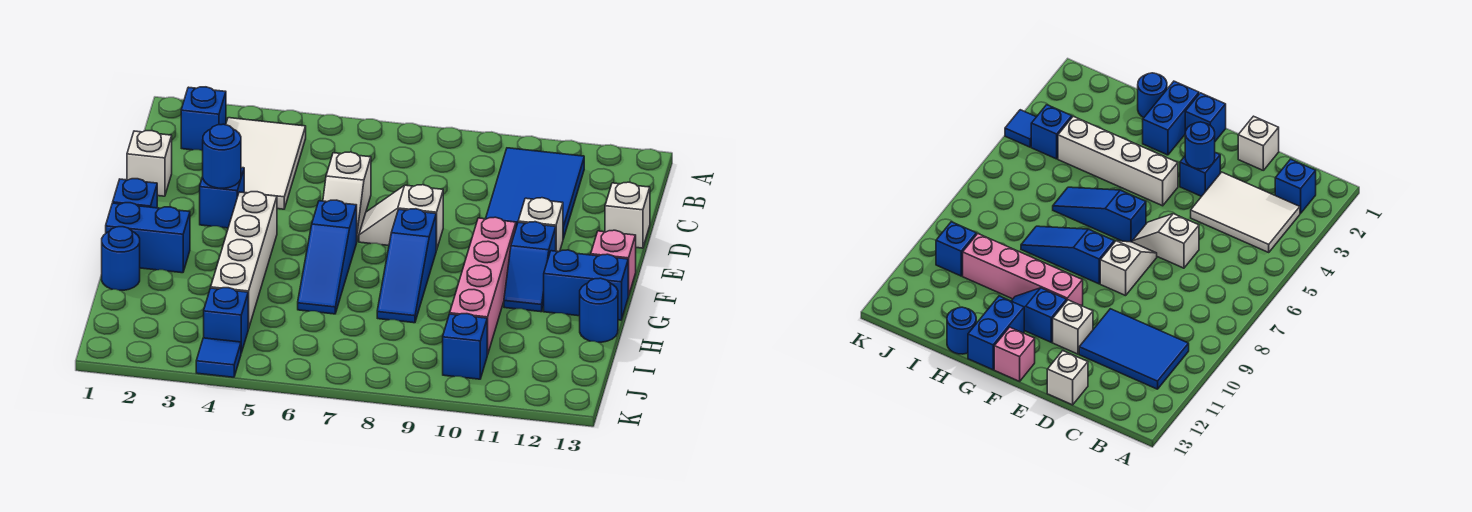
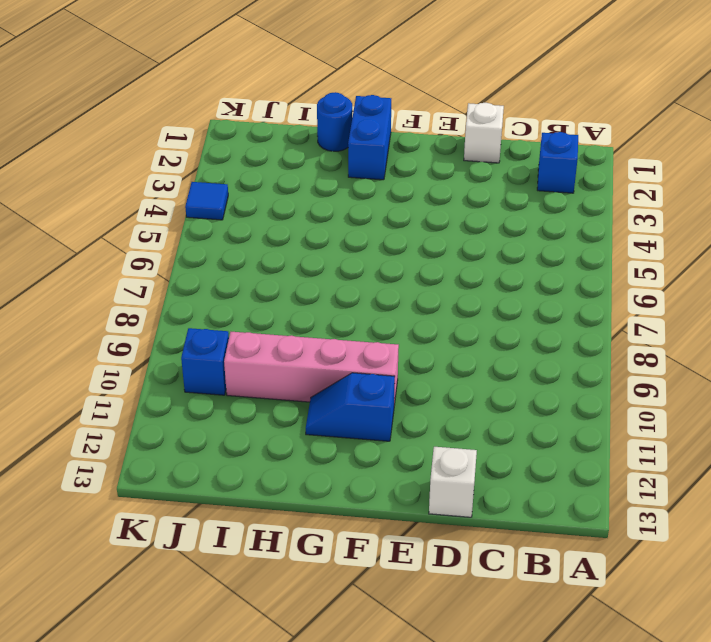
none -> white 2x3 tile [226,118,306,209]
none -> blue 2x3 tile [486,148,584,239]
none -> white 1x2 slope [323,152,371,240]

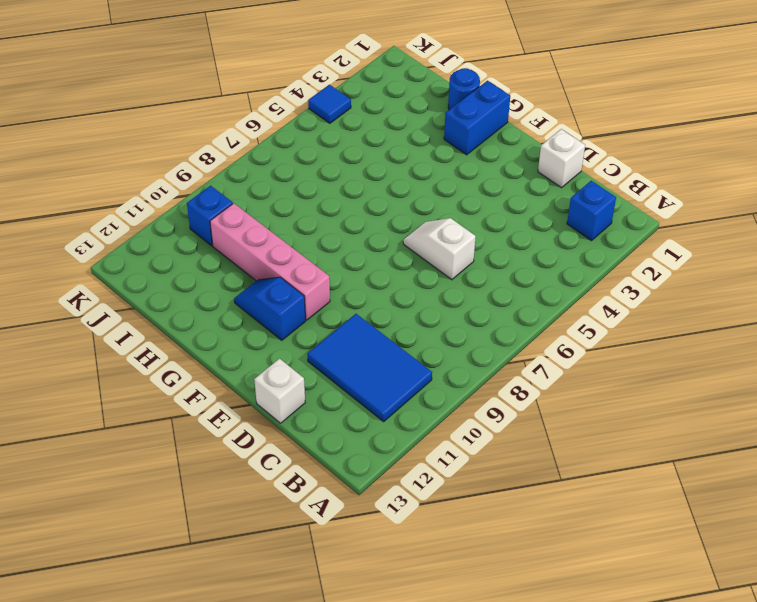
none -> white 2x3 tile [226,118,306,209]
none -> blue 1x1 brick [200,168,244,228]
none -> white 1x2 slope [359,185,443,250]

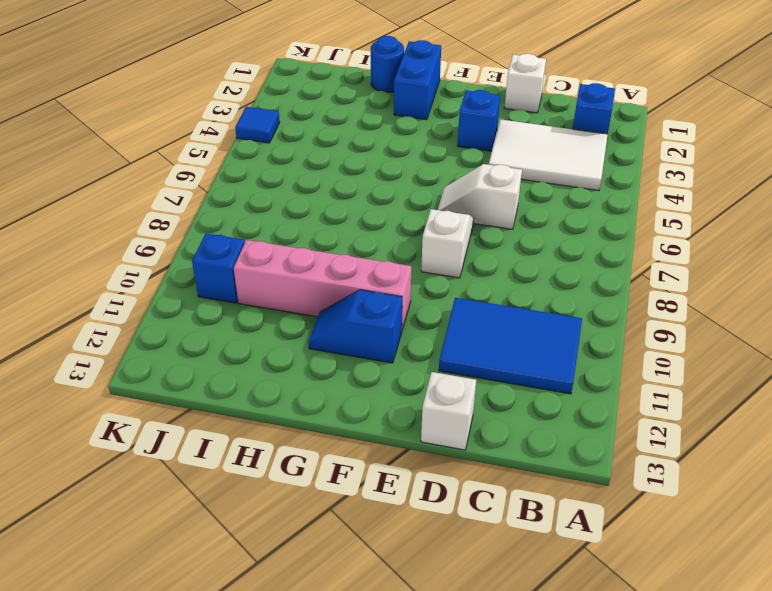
none -> white 1x1 brick [518,198,563,252]
none -> blue 1x1 brick [113,179,157,208]
none -> white 1x4 brick [211,192,277,329]

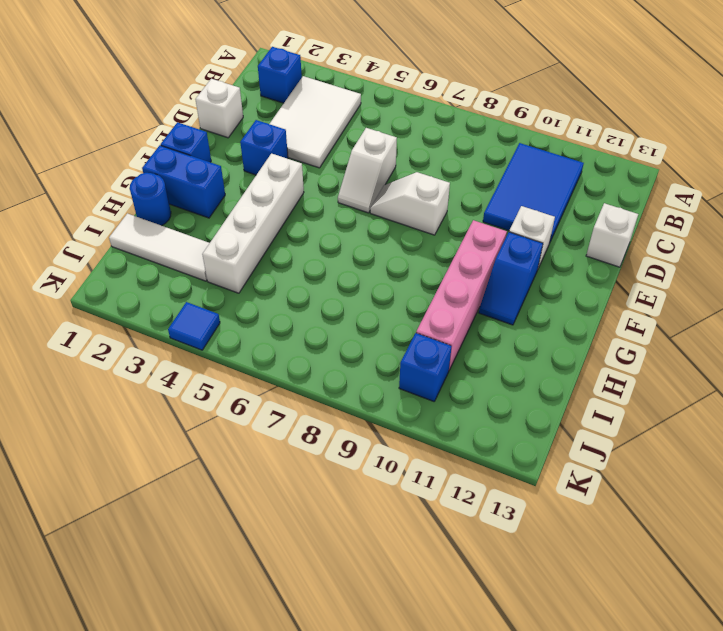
white 1x3 tile [109,213,209,281] -> none
none -> blue 1x3 slope [298,200,357,314]
none -> blue 1x3 slope [377,209,436,323]
none -> pink 1x1 brick [591,230,636,296]

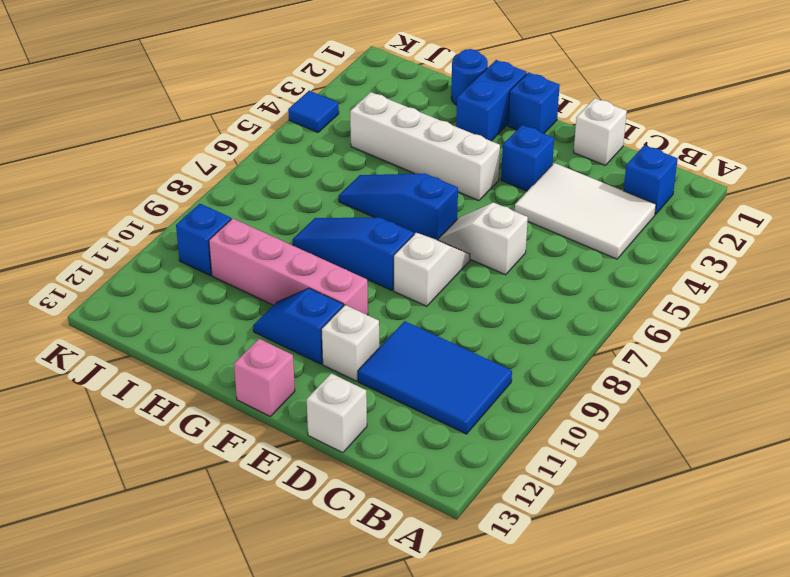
none -> blue 1x2 brick [544,250,628,320]
none -> blue 1x1 round brick [580,278,618,342]
none -> blue 1x1 brick [204,288,248,353]

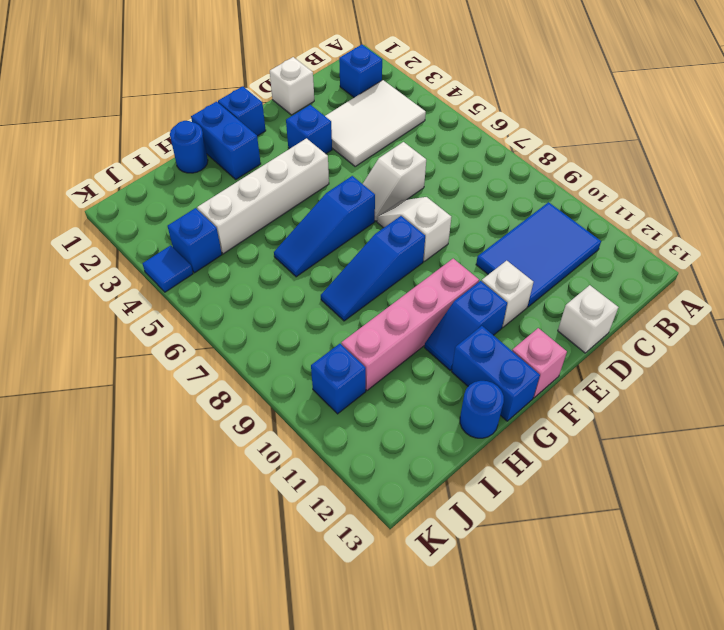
none -> blue 1x1 round brick [203,124,241,188]

